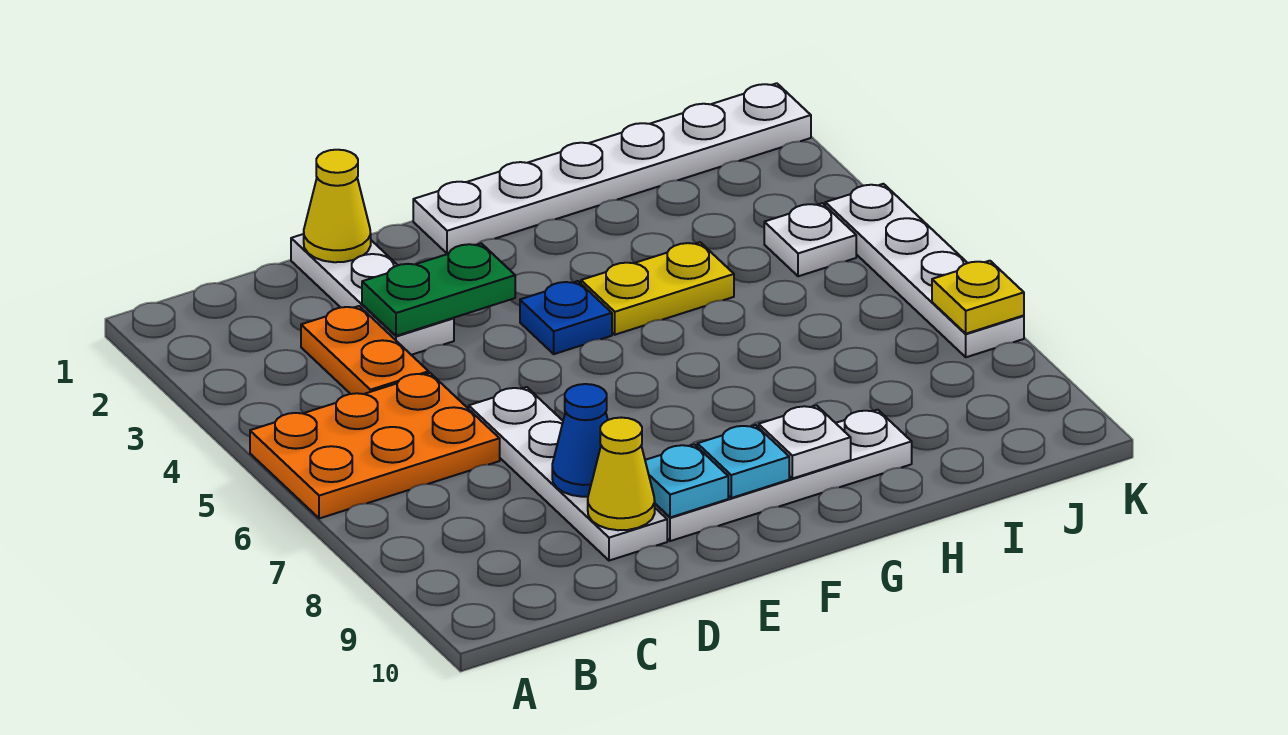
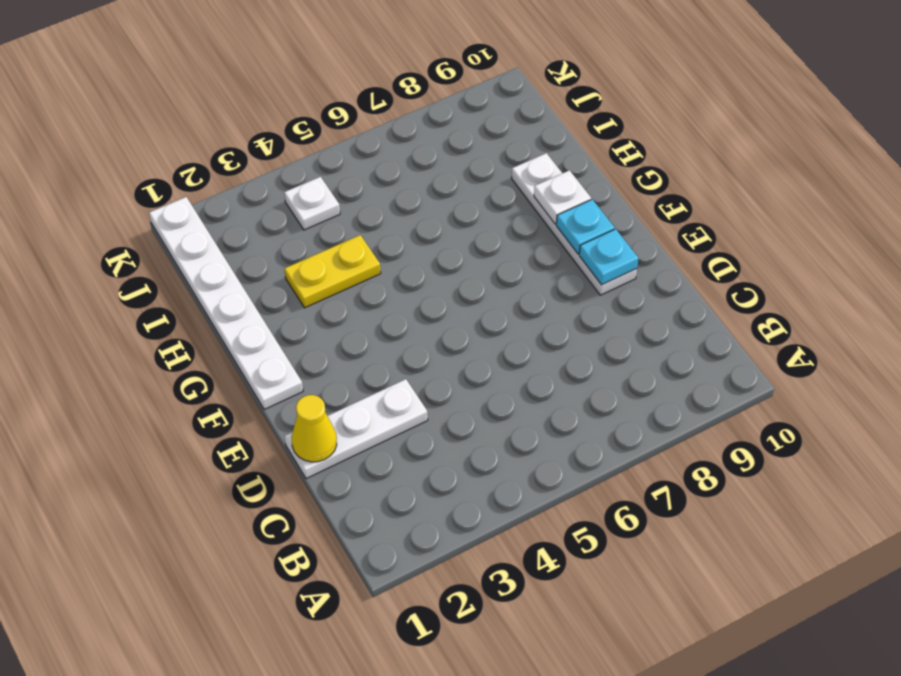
yellow 1x2 plate [284,235,381,308] -> yellow 1x2 plate turned to [581,242,734,335]
none -> orange 2x3 plate [250,373,500,519]
none -> orange 1x2 plate [301,306,429,394]
none -> white 1x4 plate [469,387,667,561]

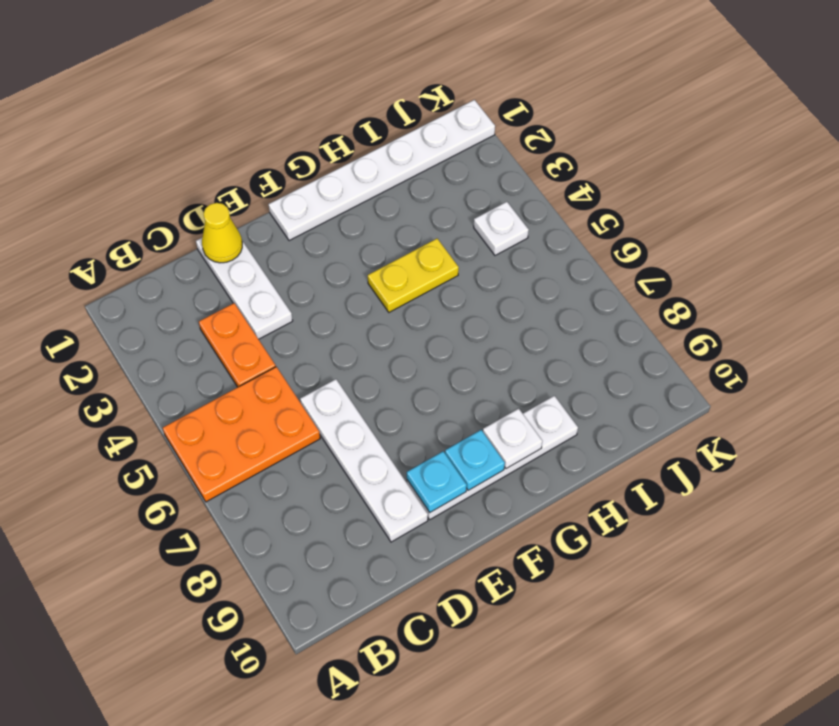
none -> blue 1x1 plate [520,281,612,354]
none -> white 1x4 plate [825,184,1024,357]
none -> green 1x2 plate [362,243,515,336]

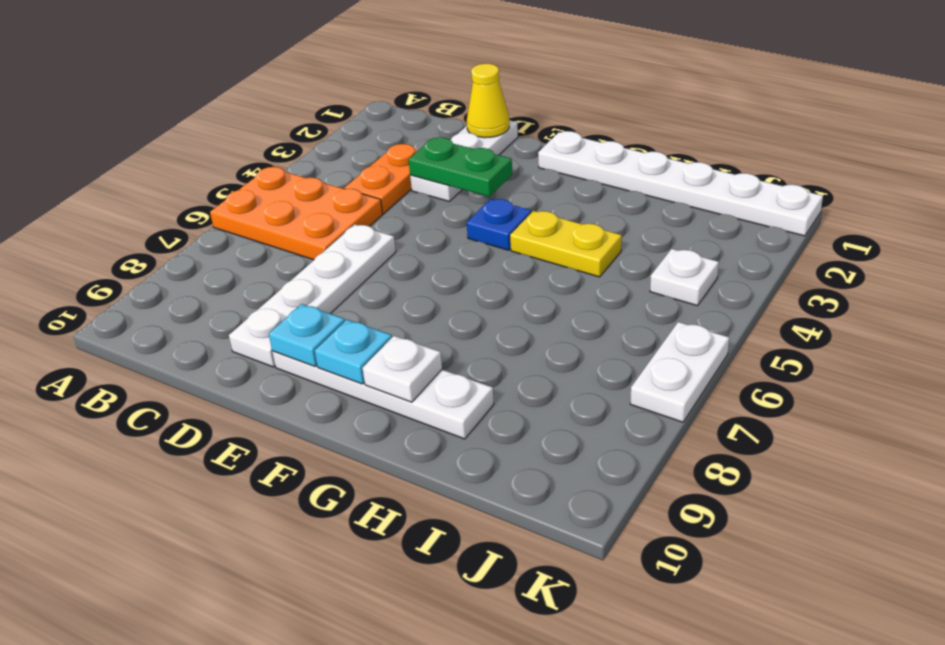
white 1x2 plate [630,322,729,422] -> white 1x4 plate [825,184,1024,357]
none -> blue 1x1 cone [552,384,608,497]
none -> yellow 1x1 cone [588,418,655,530]
none -> yellow 1x1 plate [932,261,1024,334]

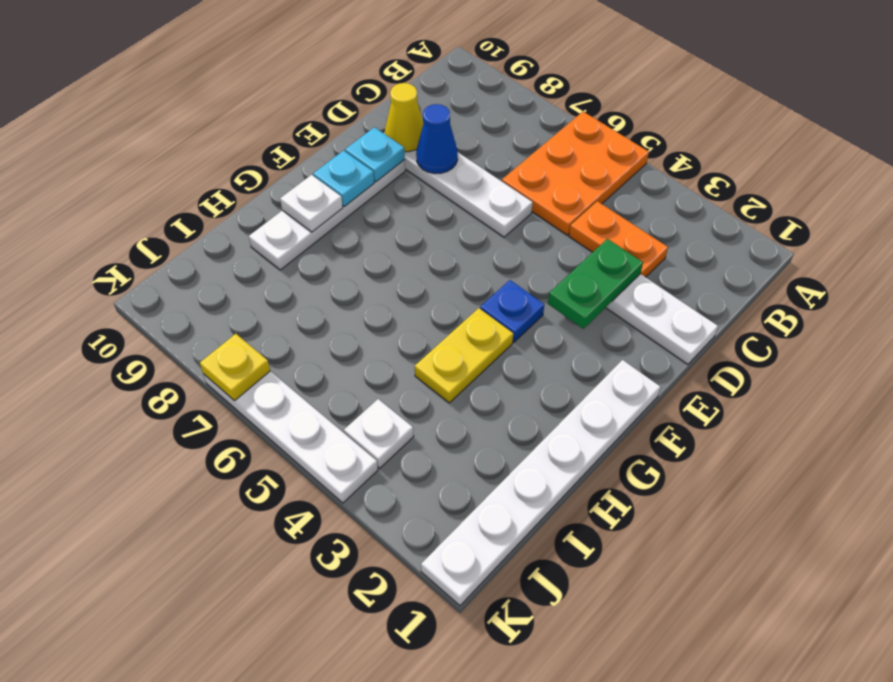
none -> yellow 1x1 cone [304,150,371,262]

